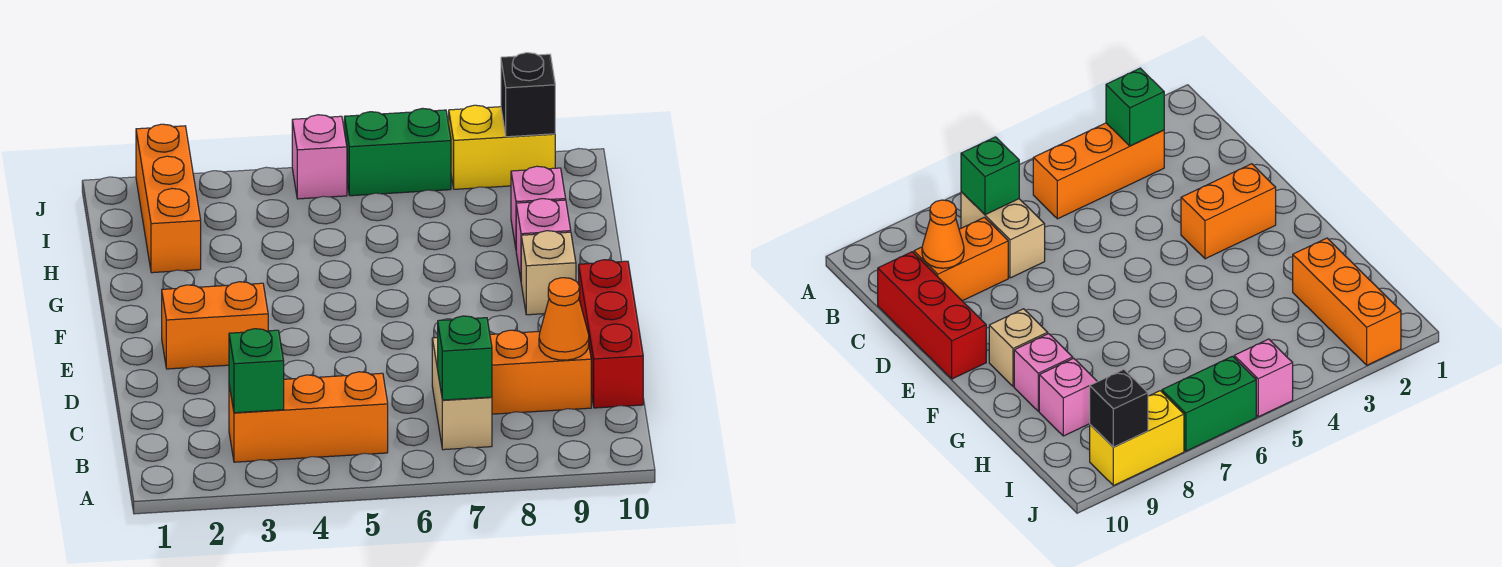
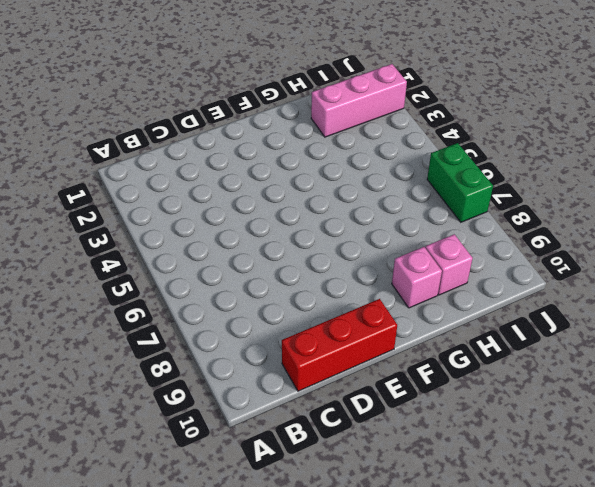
pink 1x3 brick [311,64,407,137] -> orange 1x3 brick [136,124,201,273]
none -> orange 1x3 brick [229,372,388,462]
none -> tan 1x2 brick [432,338,492,450]
none -> orange 1x2 brick [490,330,591,414]

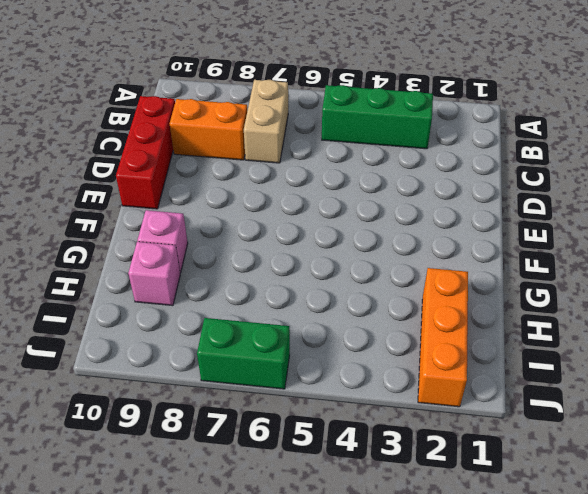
green 1x3 brick [322,85,433,149] -> orange 1x3 brick [229,372,388,462]
none -> orange 1x2 brick [162,282,268,369]
none -> tan 1x1 brick [521,231,576,315]
none -> pink 1x1 brick [292,115,347,199]

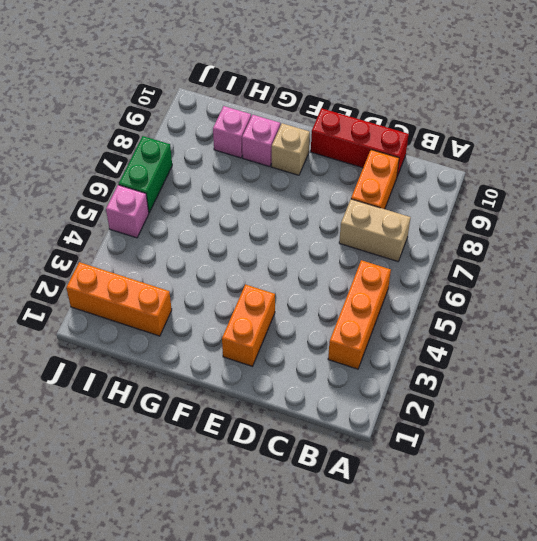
none -> yellow 1x2 brick [449,105,555,189]
none -> green 1x1 brick [229,329,284,413]
none -> green 1x1 brick [438,316,492,400]

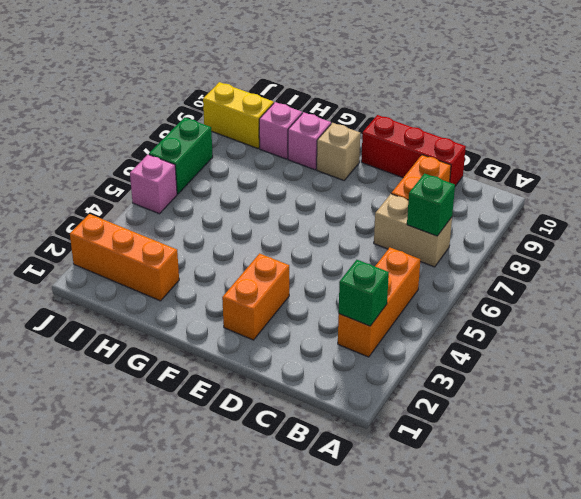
yellow 1x2 brick [203,82,274,148] -> yellow 1x2 brick turned to [449,105,555,189]
none -> orange 1x1 cone [539,278,589,360]
none -> black 1x1 brick [501,53,555,137]

